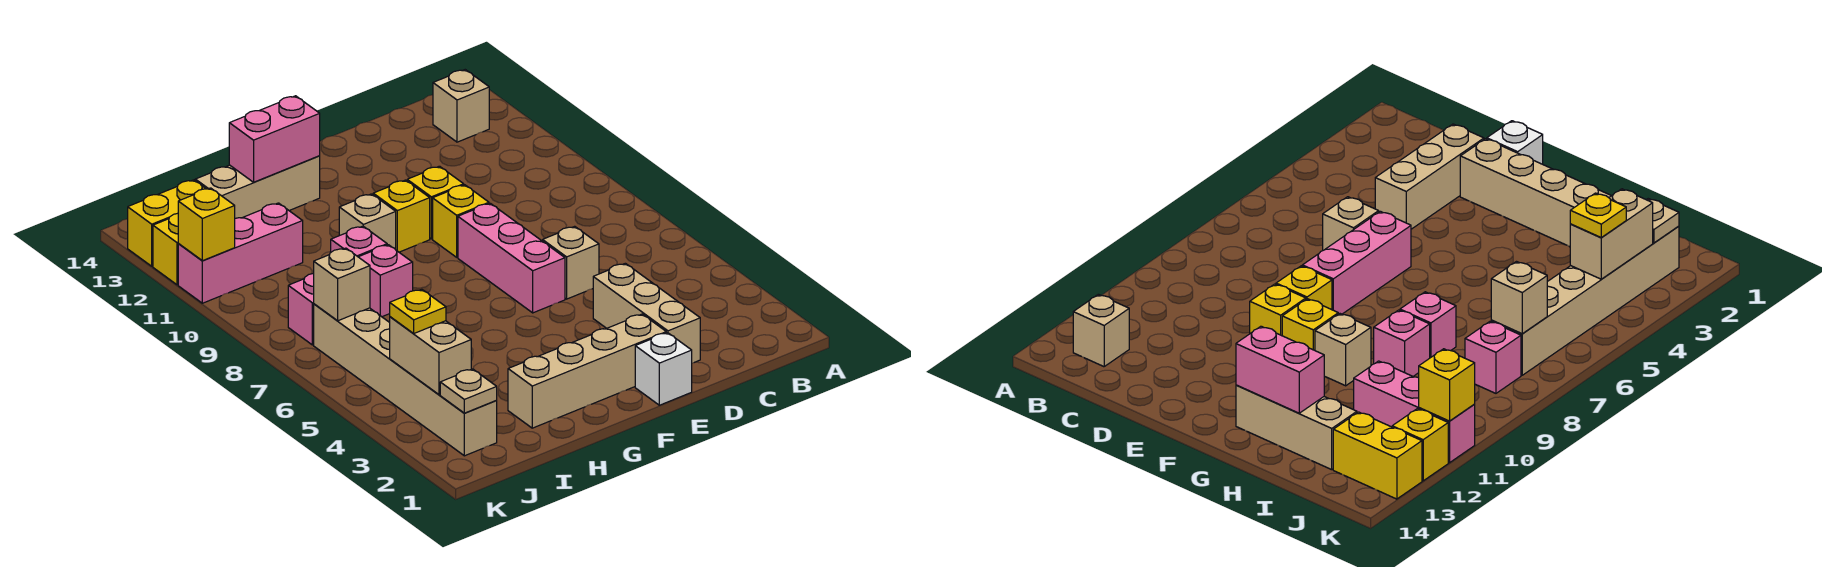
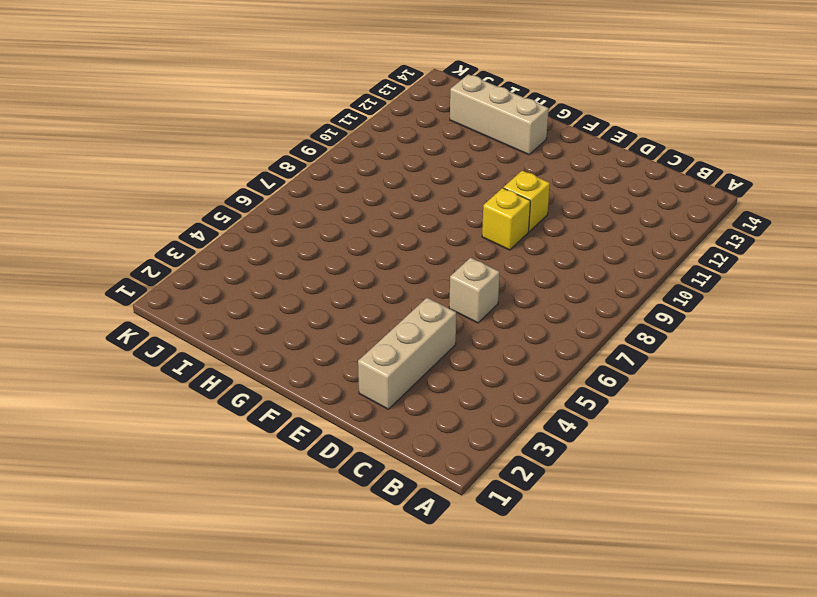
none -> tan 1x1 brick [433,70,489,142]
none -> white 1x1 brick [635,333,692,405]
none -> tan 1x4 brick [508,314,666,428]

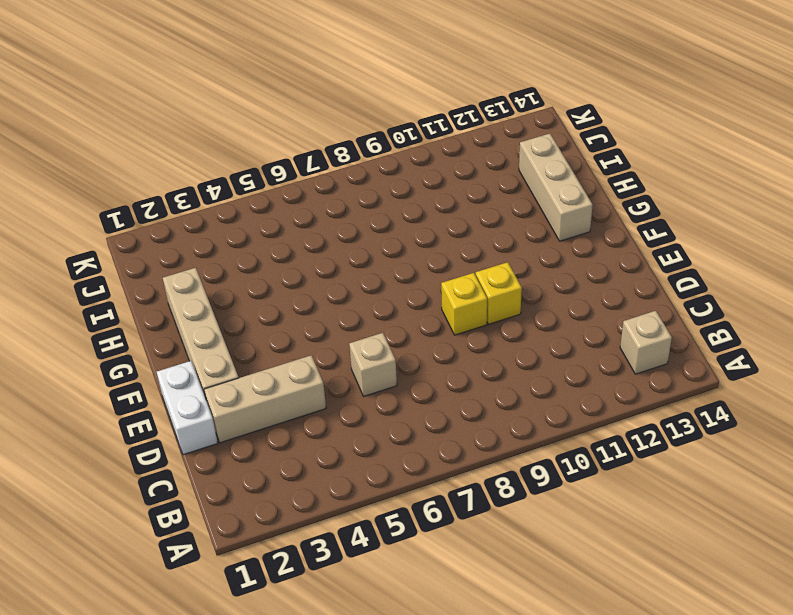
white 1x2 brick [157,361,218,455] -> white 1x1 brick [635,333,692,405]
none -> pink 1x3 brick [458,203,565,313]
none -> yellow 1x1 brick [373,180,430,252]
none -> tan 1x1 brick [339,194,396,250]

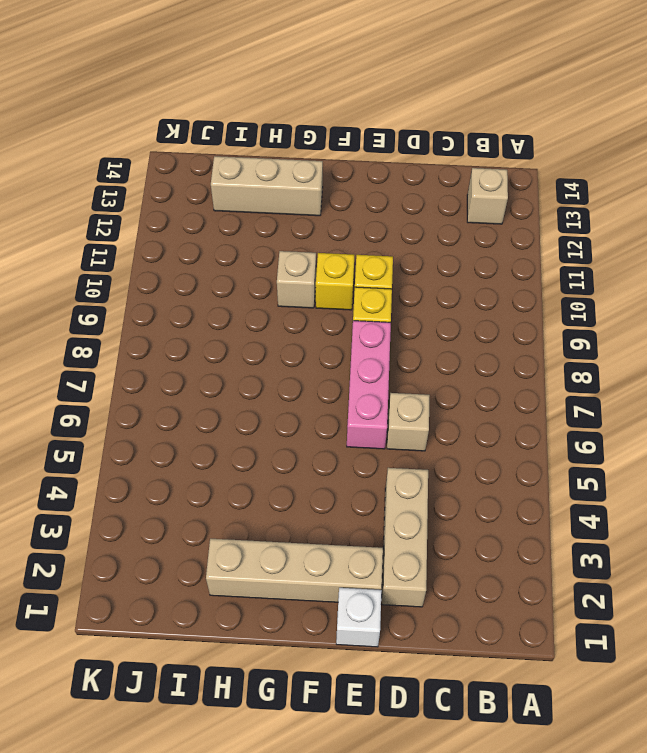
none -> pink 1x1 brick [359,245,413,317]
none -> pink 1x1 brick [331,226,387,257]
none -> pink 1x3 brick [178,203,303,303]

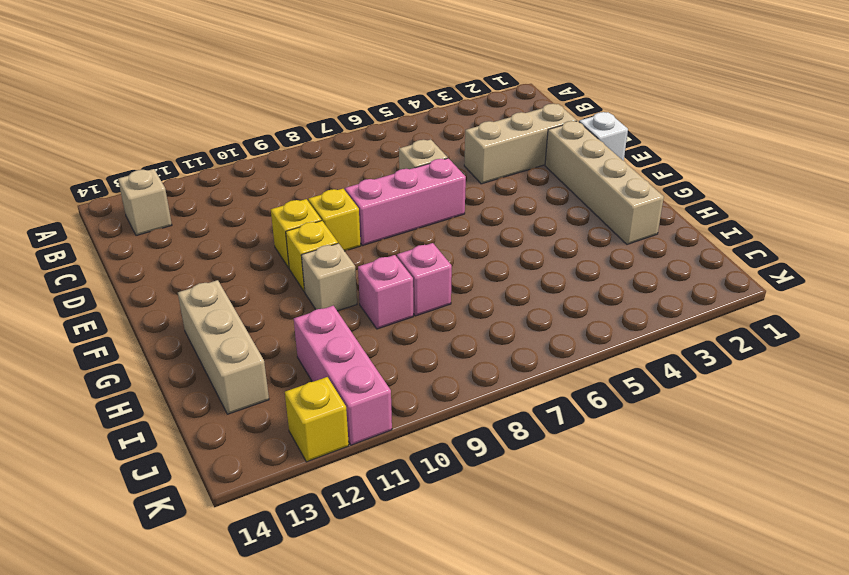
none -> tan 1x6 brick [314,304,497,456]
none -> pink 1x1 brick [288,273,314,345]
none -> yellow 1x2 brick [128,180,206,266]

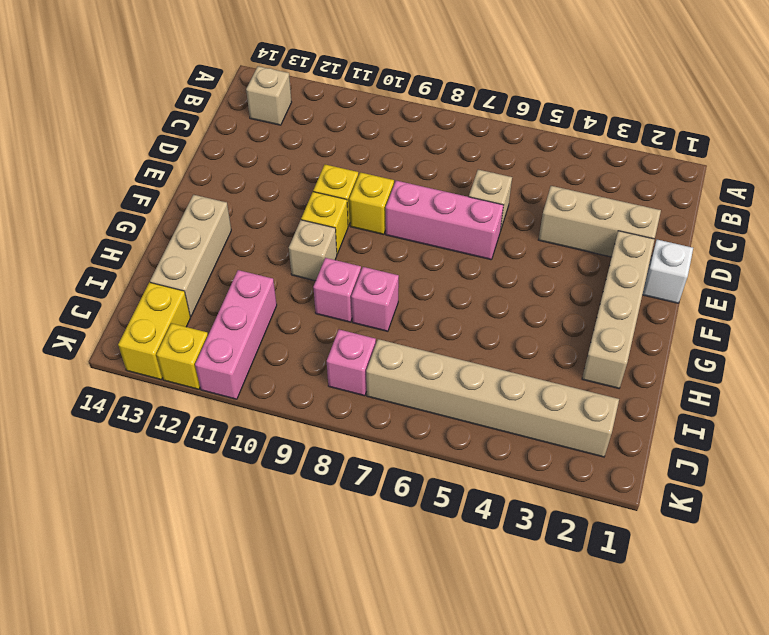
none -> pink 1x2 brick [229,96,320,182]
none -> tan 1x1 plate [440,369,497,413]
none -> tan 1x2 brick [390,317,471,395]

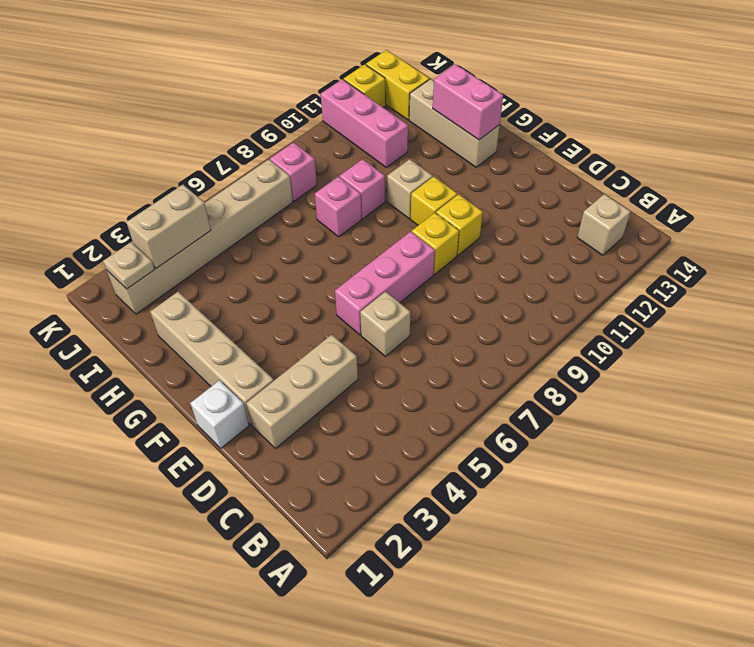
none -> tan 1x1 brick [314,248,370,321]
none -> yellow 1x1 brick [178,188,235,261]
none -> yellow 1x1 plate [390,289,446,334]

